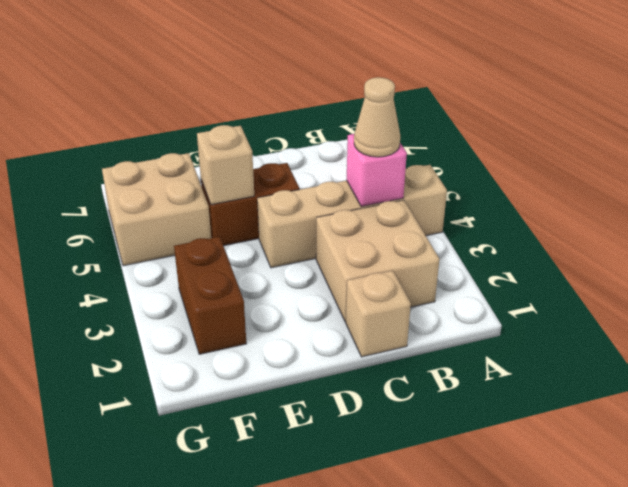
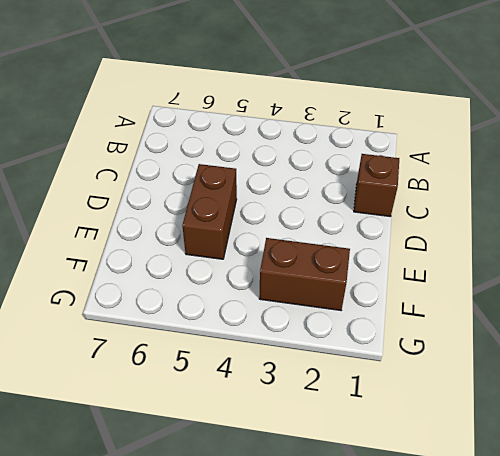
brown 1x1 brick [354,154,399,217] -> tan 1x1 brick [346,271,411,357]
none -> tan 1x4 brick [257,165,447,268]
none -> tan 2x2 brick [316,200,440,322]

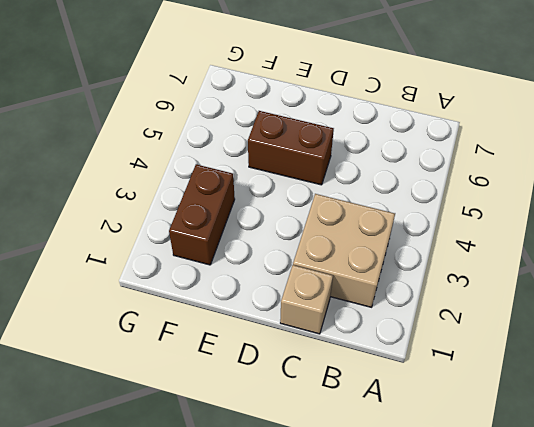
none -> tan 1x4 brick [257,165,447,268]
none -> tan 2x2 brick [102,153,211,266]

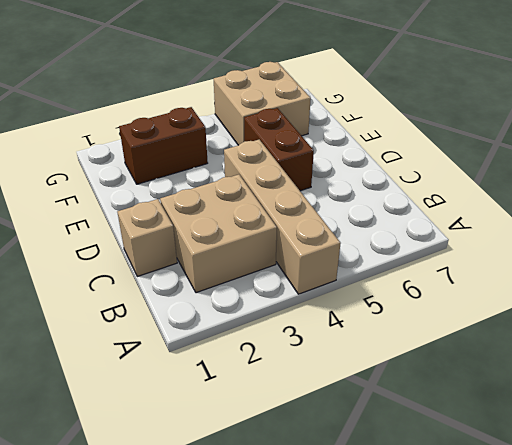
none -> pink 1x1 brick [347,134,407,207]
none -> tan 1x1 brick [197,125,254,205]

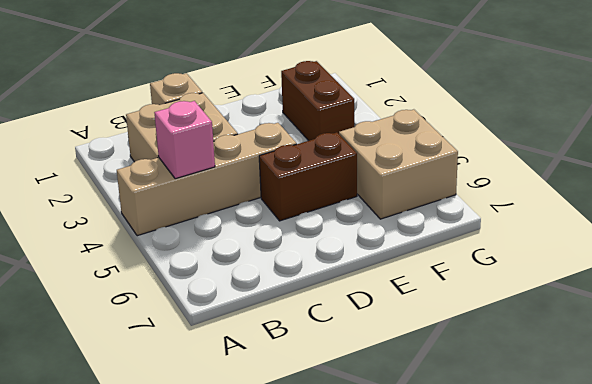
none -> tan 1x1 brick [197,125,254,205]
none -> tan 1x1 cone [354,77,400,157]

